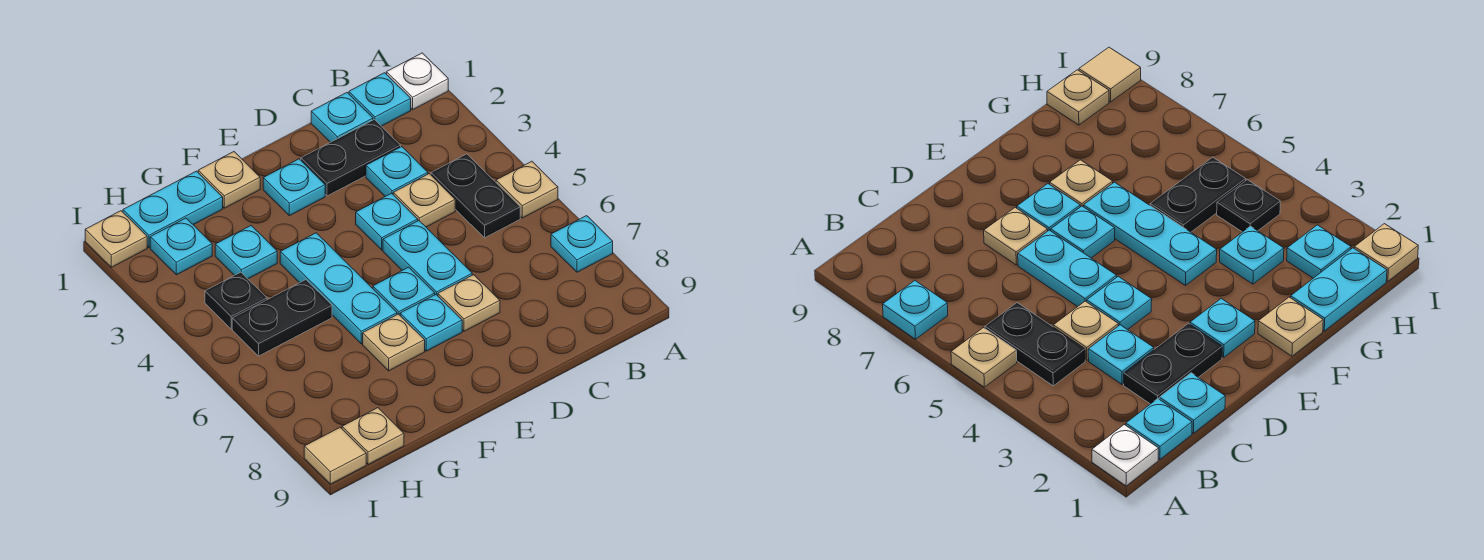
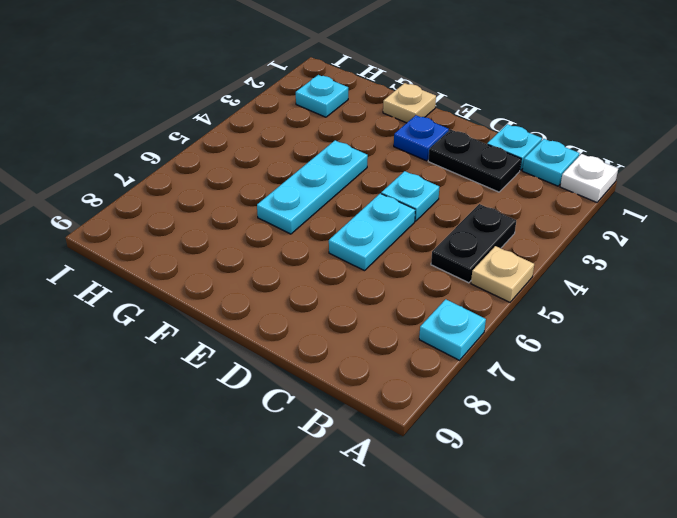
blue 1x1 plate [394,115,449,161] -> cyan 1x1 plate [263,159,325,216]
none -> cyan 1x1 plate [366,147,428,196]
none -> tan 1x1 plate [393,174,455,227]
none -> tan 1x1 plate [438,275,500,331]

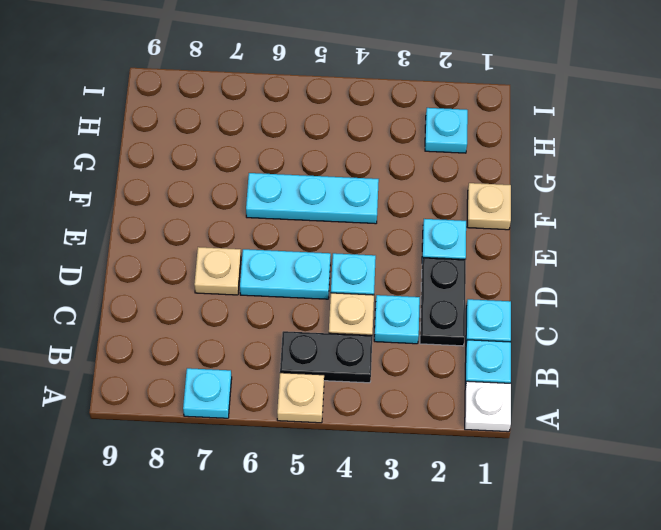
none -> cyan 1x1 plate [373,267,435,315]
none -> cyan 1x1 plate [400,295,462,351]
none -> tan 1x1 plate [363,314,425,371]

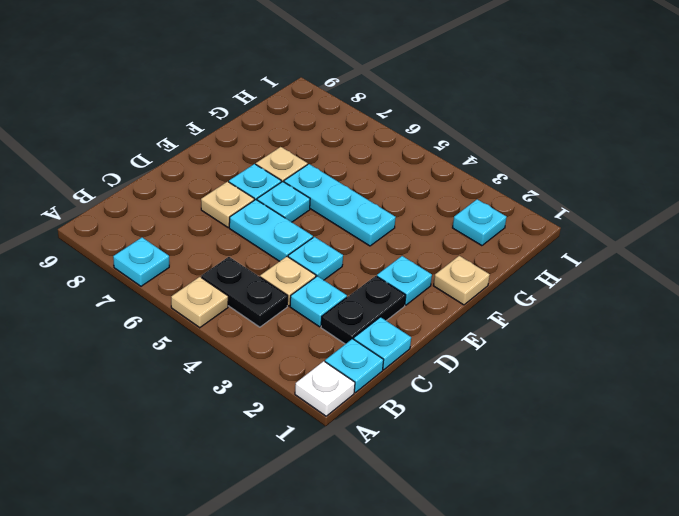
none -> cyan 1x2 plate [123,171,223,248]
none -> cyan 1x1 plate [215,226,277,279]
none -> black 1x2 plate [232,280,332,356]

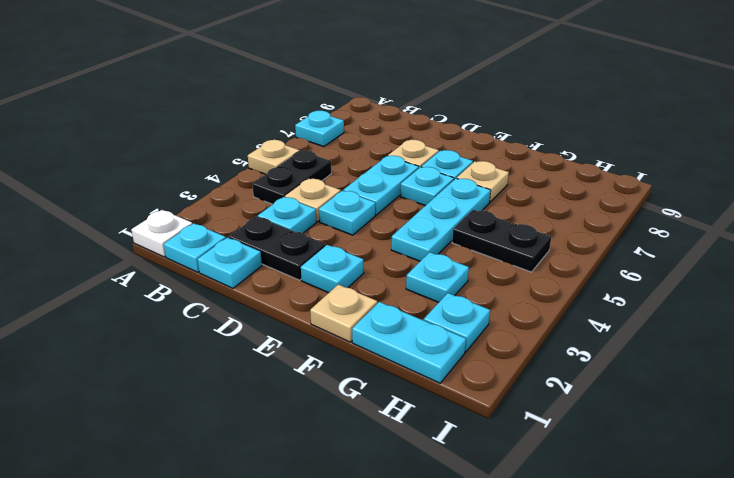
none -> black 1x1 plate [205,272,267,329]
none -> tan 1x1 plate [342,408,404,464]
none -> tan 1x1 plate [85,211,147,267]

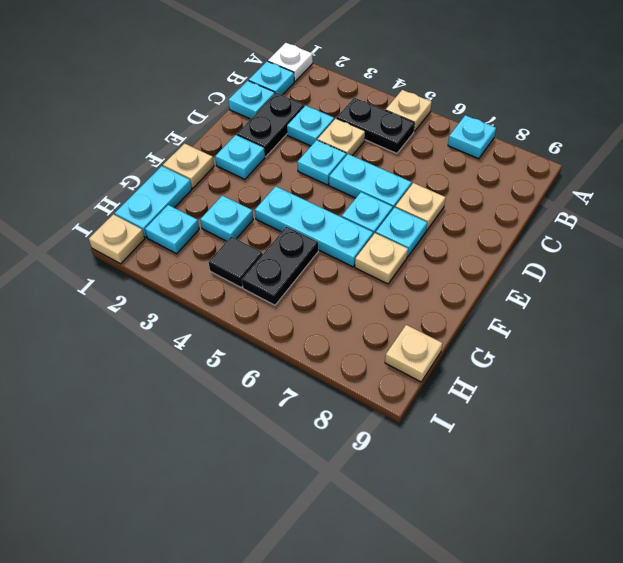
black 1x1 tile [209,237,263,287] -> black 1x1 plate [205,272,267,329]
none -> tan 1x1 tile [304,428,366,484]

